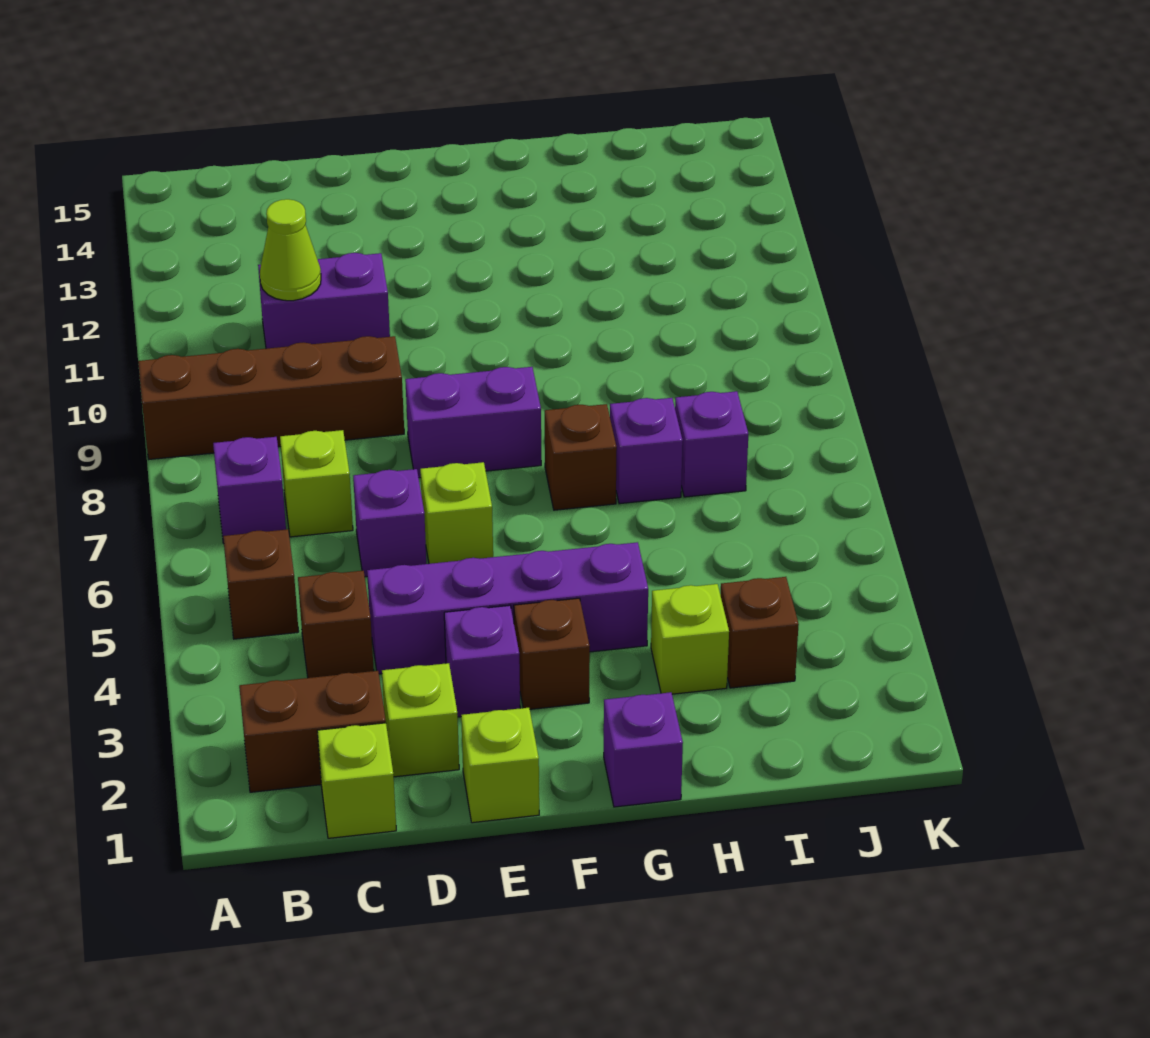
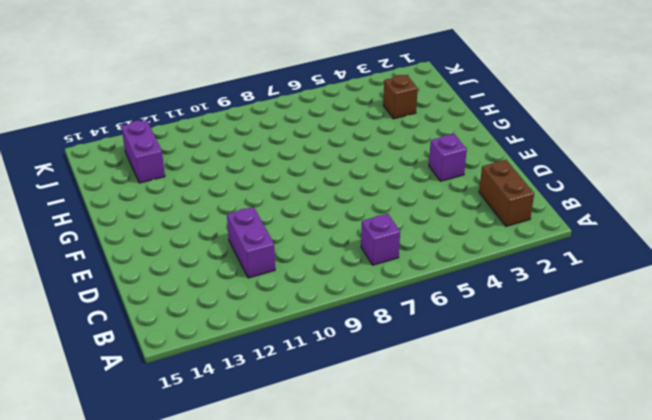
purple 1x2 brick [121,120,165,183] -> purple 1x2 brick moved to [405,367,541,478]
none -> brown 1x4 brick [138,336,404,459]
none -> brown 1x1 brick [223,529,299,639]
none -> lime 1x1 brick [317,723,396,838]

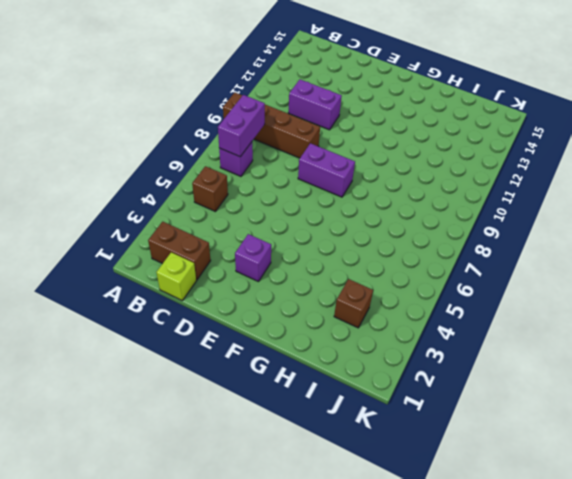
purple 1x2 brick [218,95,265,157] -> none
none -> brown 1x1 brick [298,571,374,678]
none -> lime 1x1 brick [280,430,353,537]
none -> lime 1x1 brick [382,663,459,777]

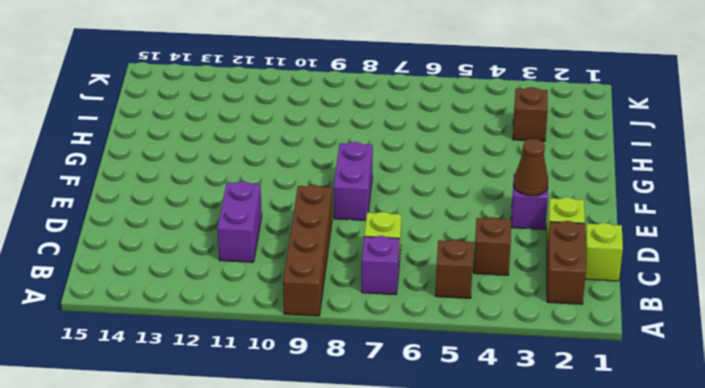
brown 1x1 cone [514,139,548,196] -> none
none -> purple 1x4 brick [367,542,648,674]
none -> purple 1x1 brick [353,469,426,577]
none -> lime 1x1 brick [461,708,539,823]

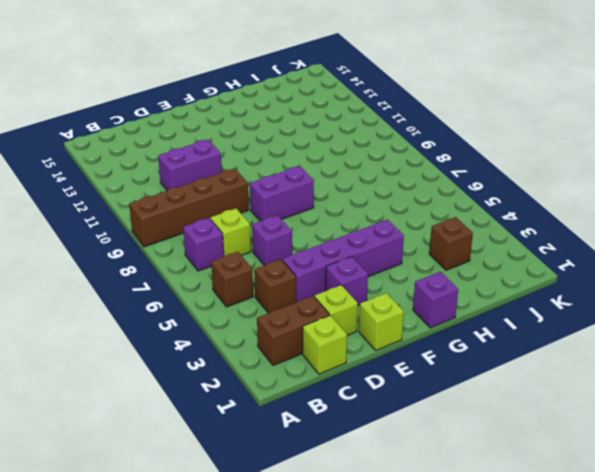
none -> lime 1x1 brick [420,462,493,564]
none -> brown 1x1 brick [514,598,590,709]
none -> brown 1x1 brick [545,404,617,510]

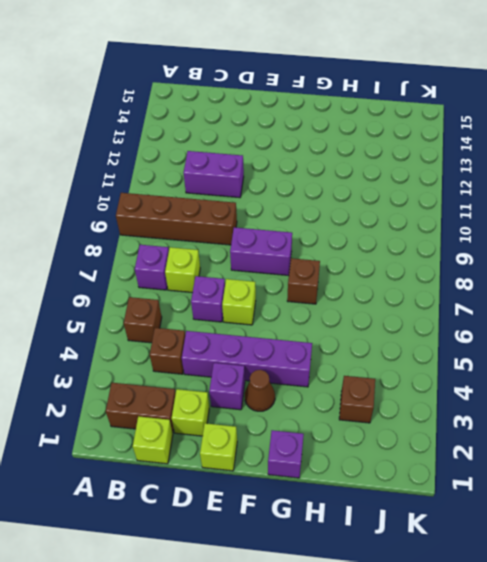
brown 1x1 cone [245,370,275,411] -> brown 1x1 brick [514,598,590,709]
none -> lime 1x1 brick [651,584,729,694]
none -> purple 1x1 brick [610,398,683,504]
none -> purple 1x1 brick [675,391,748,497]

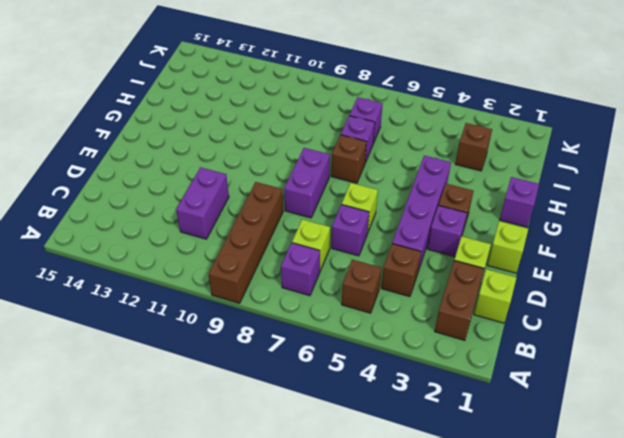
none -> lime 1x1 brick [651,584,729,694]
none -> lime 1x1 cone [260,199,321,301]

